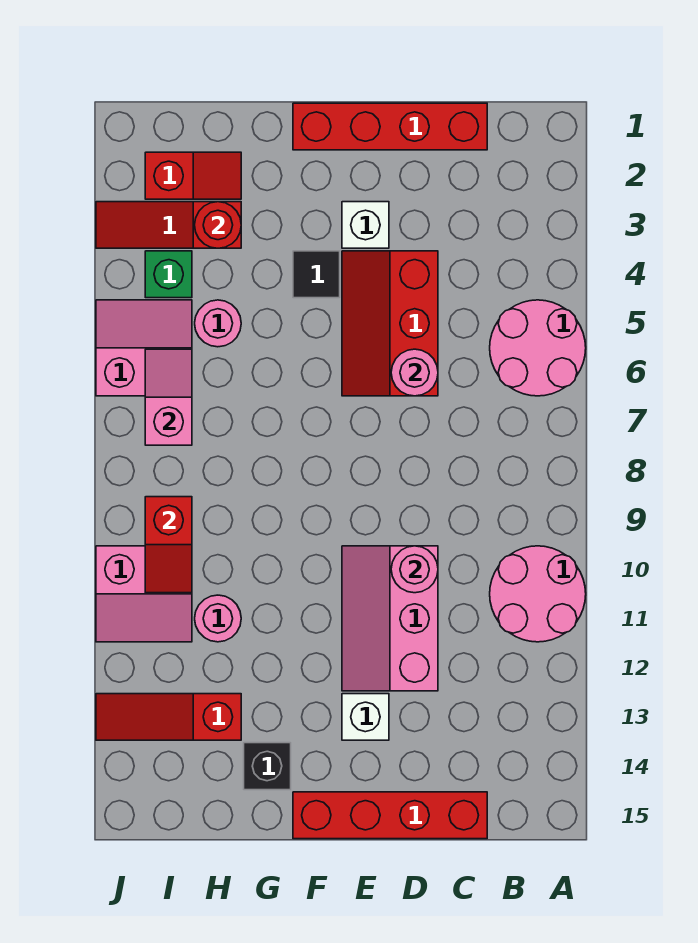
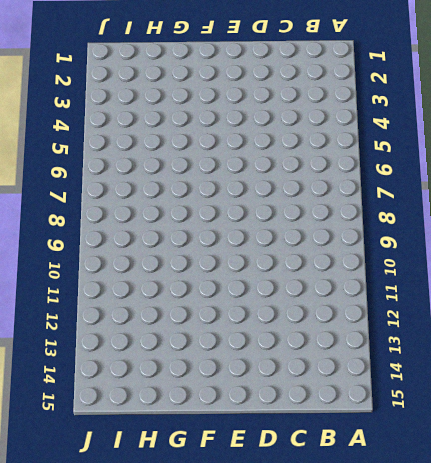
none -> pink 2x2 round brick [490,300,586,396]
none -> pink 2x2 round brick [490,546,586,642]
none -> red 1x4 brick [293,103,487,150]

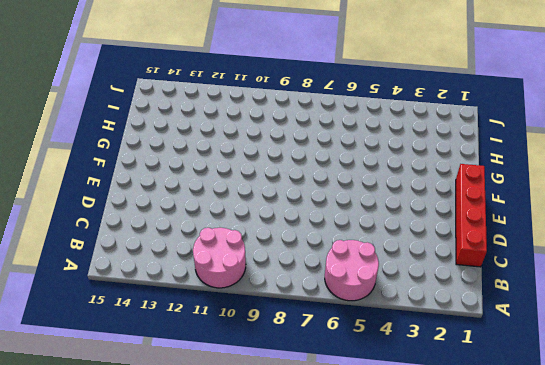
none -> red 1x4 brick [293,792,487,839]
none -> red 2x3 slope [342,251,438,396]
none -> pink 2x3 slope [342,546,438,691]

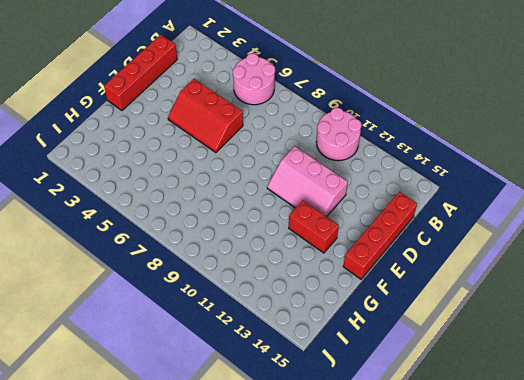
red 1x2 brick [289,201,339,253] -> none
none -> white 1x1 brick [342,202,389,248]
none -> white 1x1 brick [342,694,389,740]
none -> black 1x1 tile [293,251,340,298]

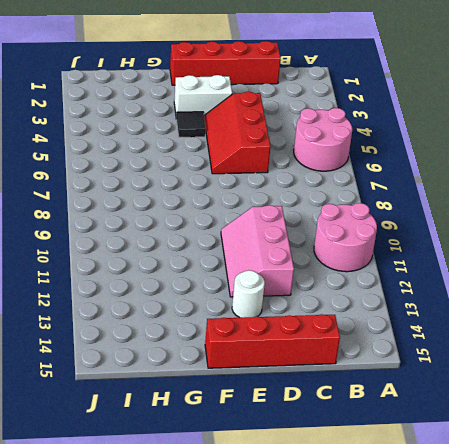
white 1x2 brick [174,75,232,119] -> white 1x1 brick [342,202,389,248]
white 1x1 round brick [232,270,265,318] -> white 1x1 brick [342,694,389,740]
none -> black 1x1 brick [244,743,291,790]
none -> red 1x2 slope [145,152,241,199]
none -> red 1x3 slope [96,202,241,248]

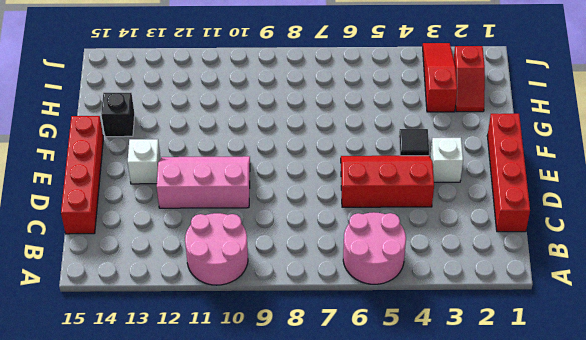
none -> pink 1x1 round brick [195,300,241,347]
none -> pink 1x1 round brick [195,595,241,642]
none -> red 1x3 slope [96,694,241,740]

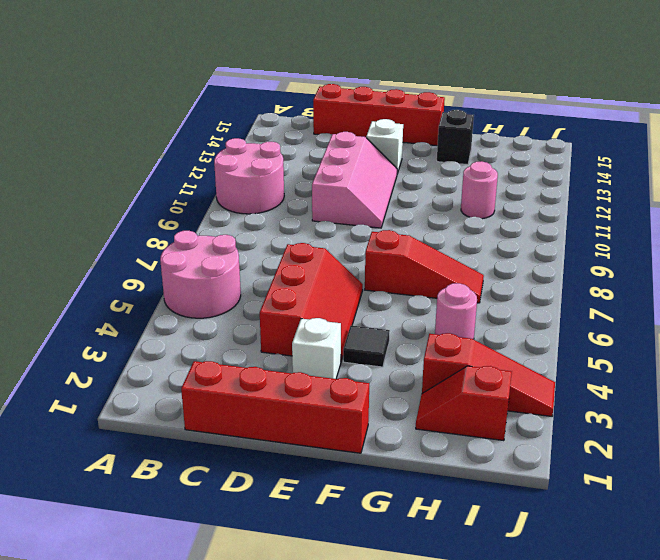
red 1x3 slope [365,230,484,303] -> red 1x3 slope moved to [96,694,241,740]
none -> green 1x1 brick [145,251,192,298]
none -> pink 2x2 slope [96,300,192,396]
none -> pink 2x2 slope [96,546,192,642]

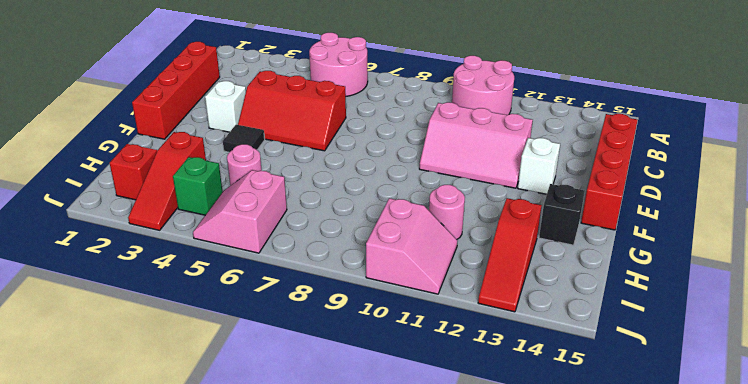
none -> pink 1x1 round brick [391,349,438,396]
none -> pink 1x1 round brick [391,546,438,593]
none -> red 1x1 round brick [195,202,241,248]

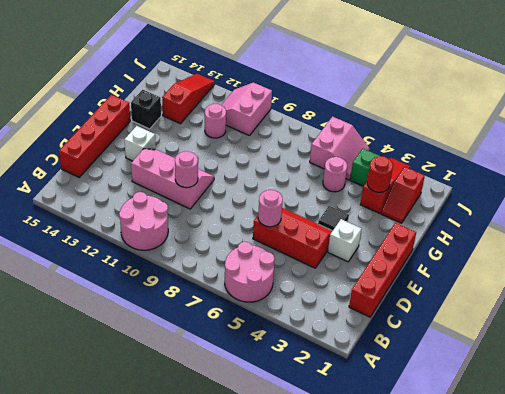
none -> pink 1x2 slope [145,349,192,445]
none -> red 1x2 slope [145,497,192,593]

